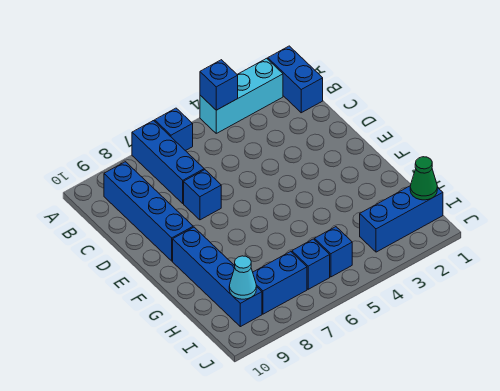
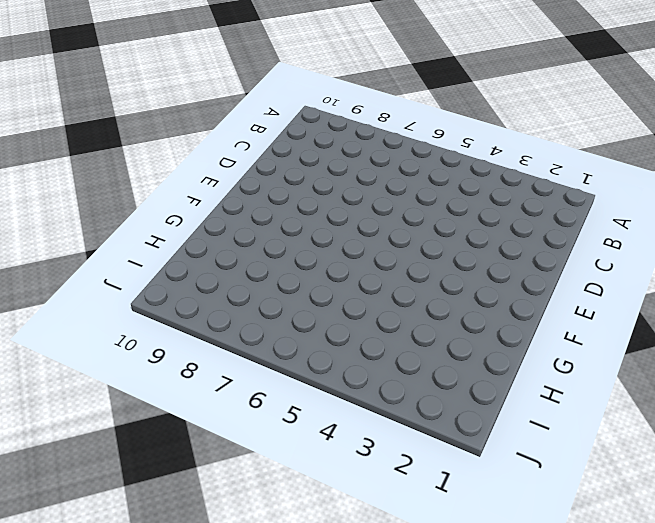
none -> blue 1x2 brick [268,46,323,113]
none -> cyan 1x3 brick [200,58,283,133]
none -> blue 1x1 brick [155,108,193,151]

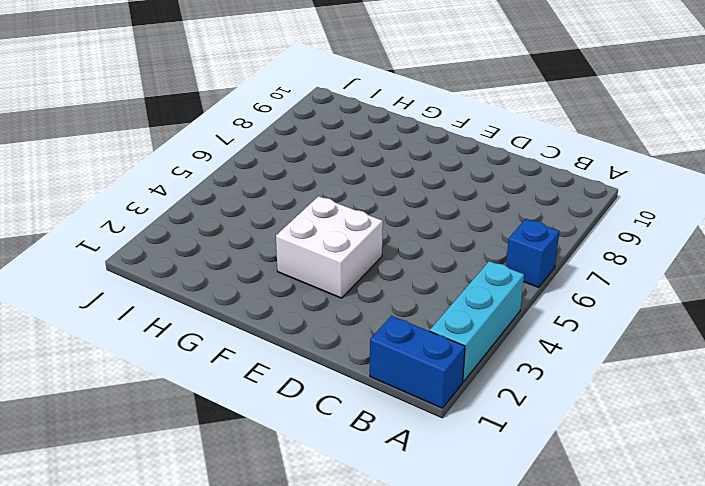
white 2x2 brick [276,196,383,298] -> none
none -> blue 1x3 brick [132,121,204,203]
none -> blue 1x4 brick [104,162,193,261]
none -> blue 1x1 brick [184,170,221,220]

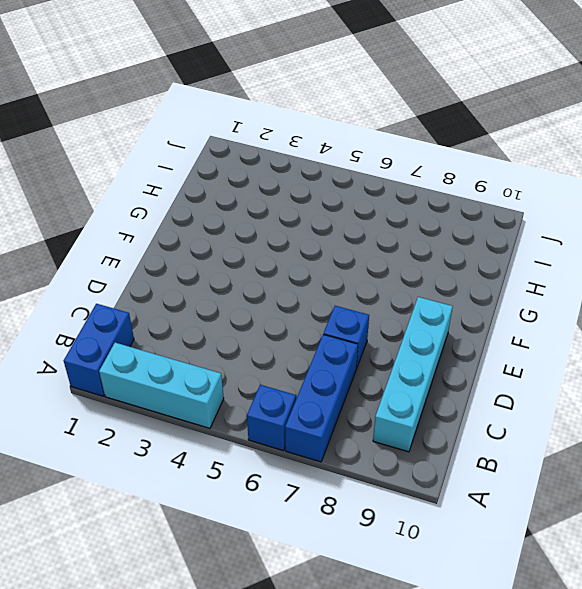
cyan 1x4 brick [373,297,453,452] -> blue 1x4 brick [104,162,193,261]
none -> blue 1x4 brick [173,227,262,327]
none -> blue 1x3 brick [360,186,443,252]
none -> blue 1x1 brick [315,227,352,277]

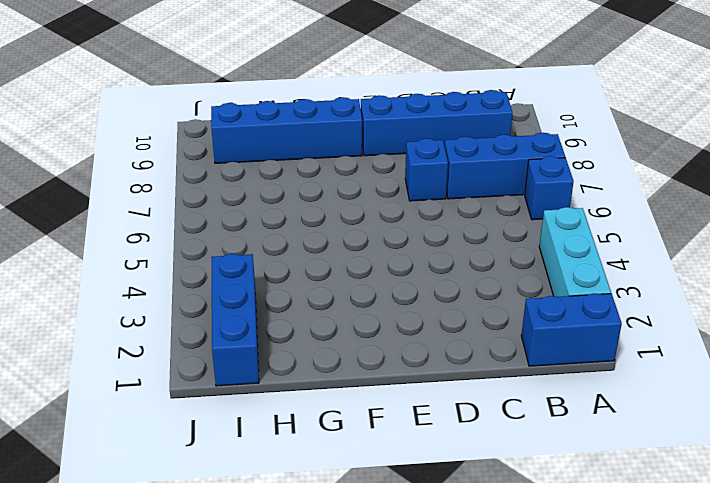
none -> blue 1x1 brick [315,227,352,277]
none -> blue 1x1 brick [292,239,330,289]
none -> blue 1x2 brick [253,251,307,314]

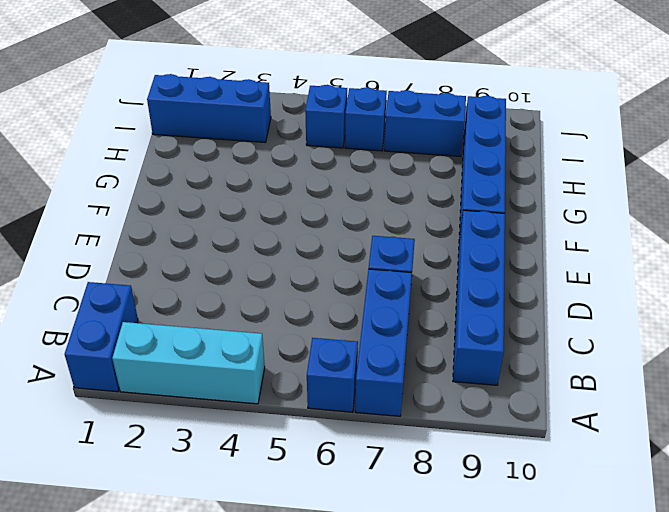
none -> blue 1x1 brick [200,60,238,110]
none -> green 1x1 cone [410,157,437,200]
none -> cyan 1x1 cone [229,256,256,299]

